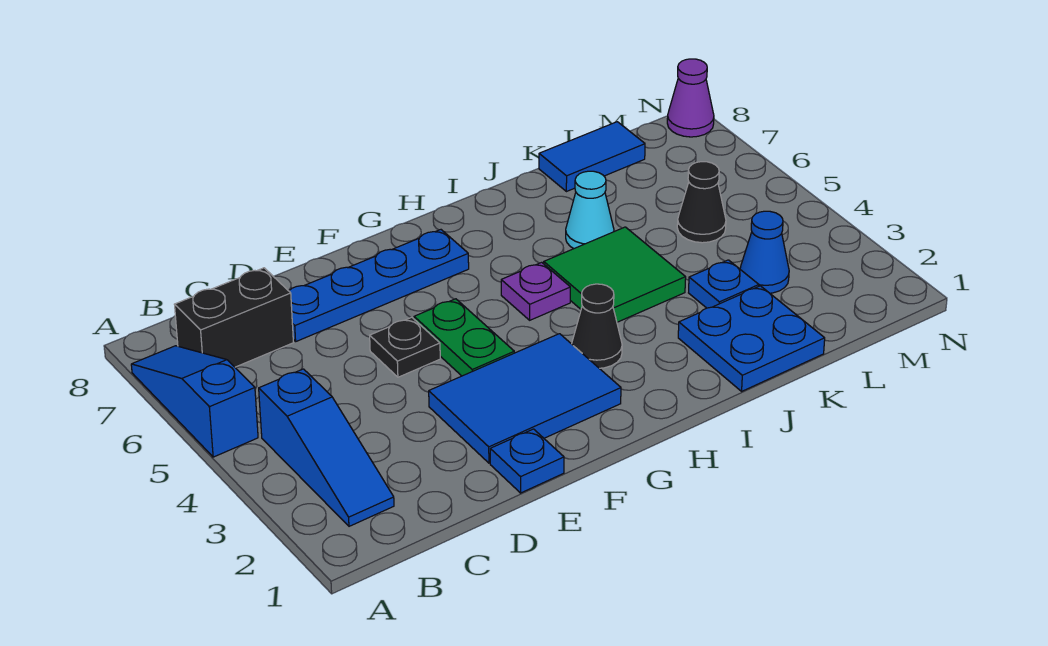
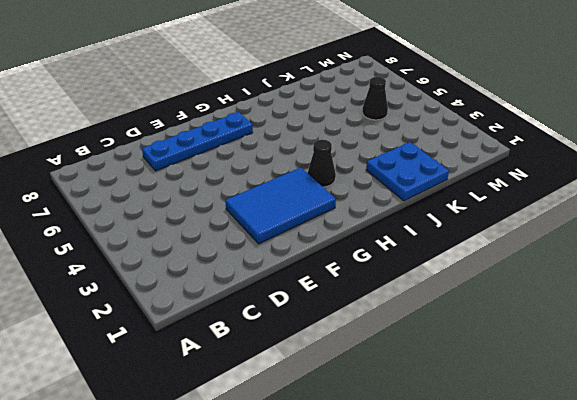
none -> blue 1x3 slope [131,346,258,457]
none -> blue 1x3 slope [259,369,394,526]
none -> black 1x2 brick [174,268,293,367]

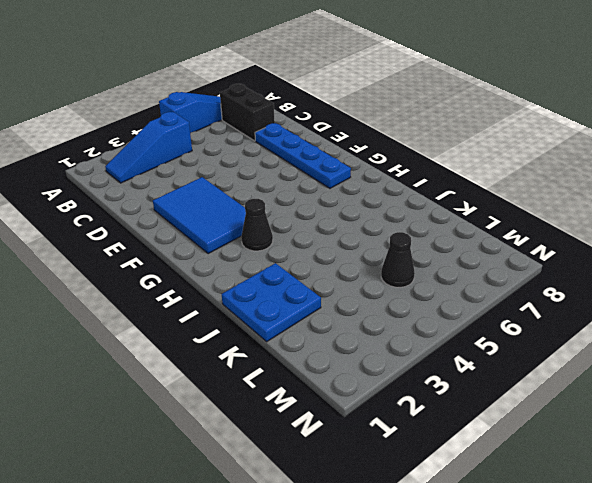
none -> blue 1x1 plate [490,429,564,493]
none -> black 1x1 plate [370,317,440,377]
none -> green 1x2 plate [414,299,514,376]

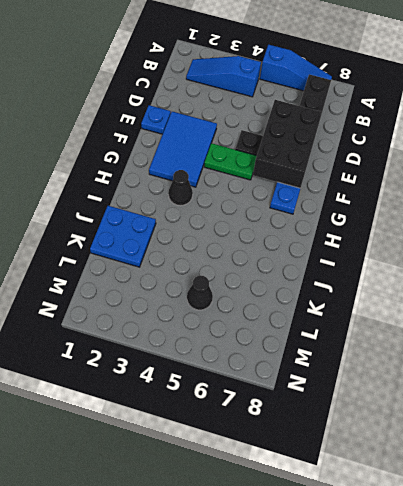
black 2x3 brick [253,100,322,188] -> none
none -> purple 1x1 plate [501,262,570,320]
none -> green 2x2 tile [544,227,686,322]
none -> cyan 1x1 cone [566,171,614,248]

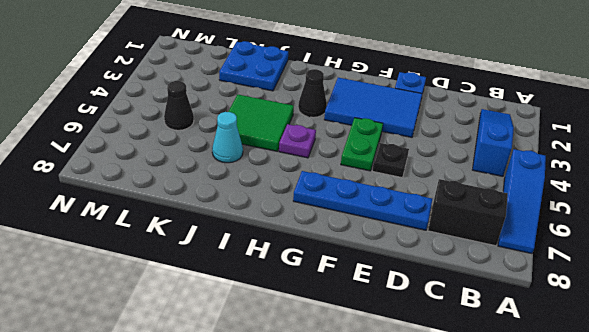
none -> blue 1x1 plate [689,260,759,308]
none -> blue 1x2 tile [539,122,645,192]
none -> blue 1x1 cone [740,211,789,293]

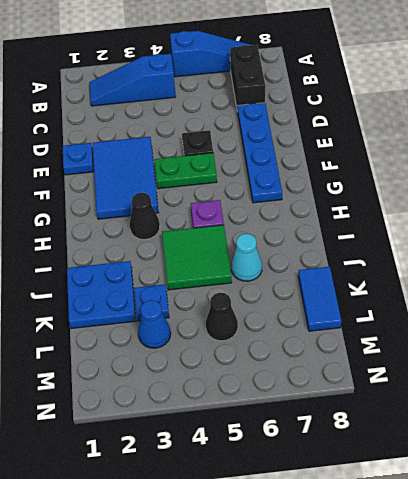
none -> purple 1x1 cone [667,59,714,137]

